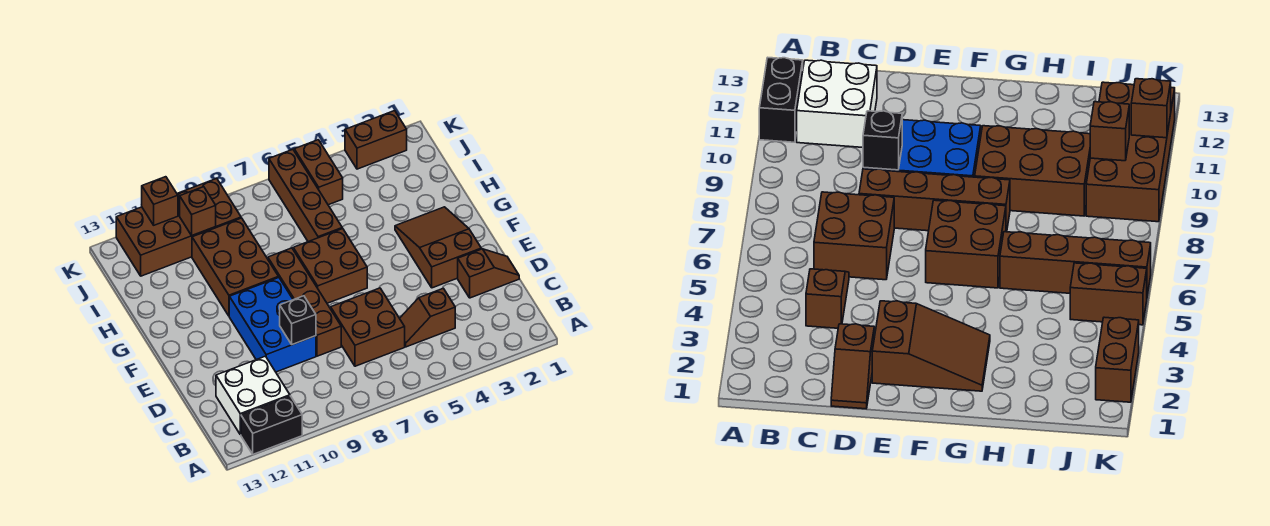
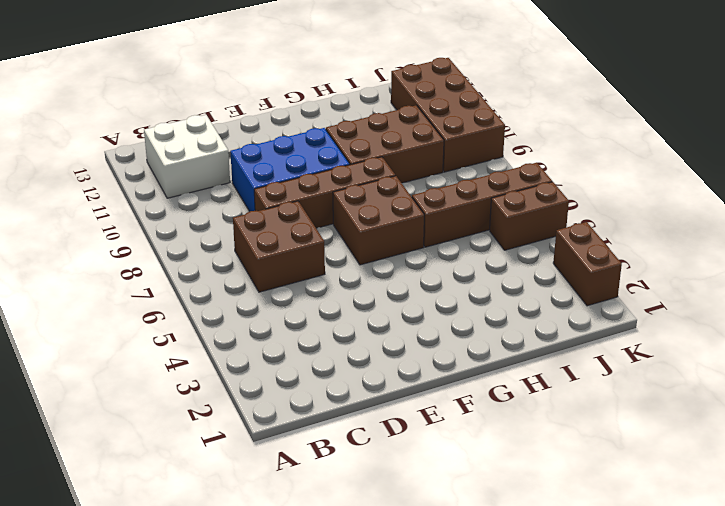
none -> black 1x2 brick [241,396,302,454]
none -> brown 1x2 slope [400,288,455,347]
none -> brown 1x2 slope [458,249,519,298]

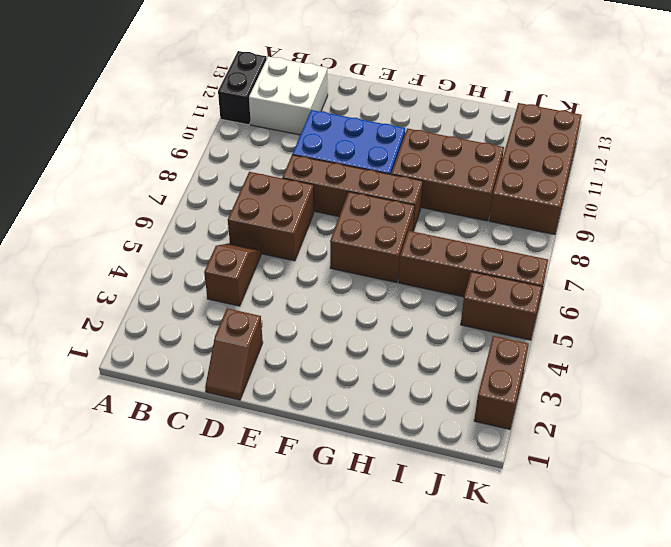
none -> brown 2x3 slope [395,207,481,288]
none -> black 1x1 brick [280,296,316,345]
none -> brown 1x1 brick [180,187,216,235]

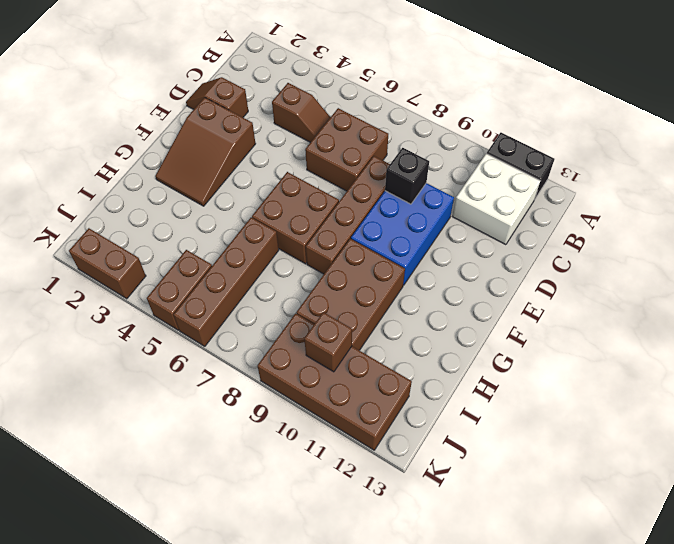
none -> brown 1x1 brick [142,177,178,225]

